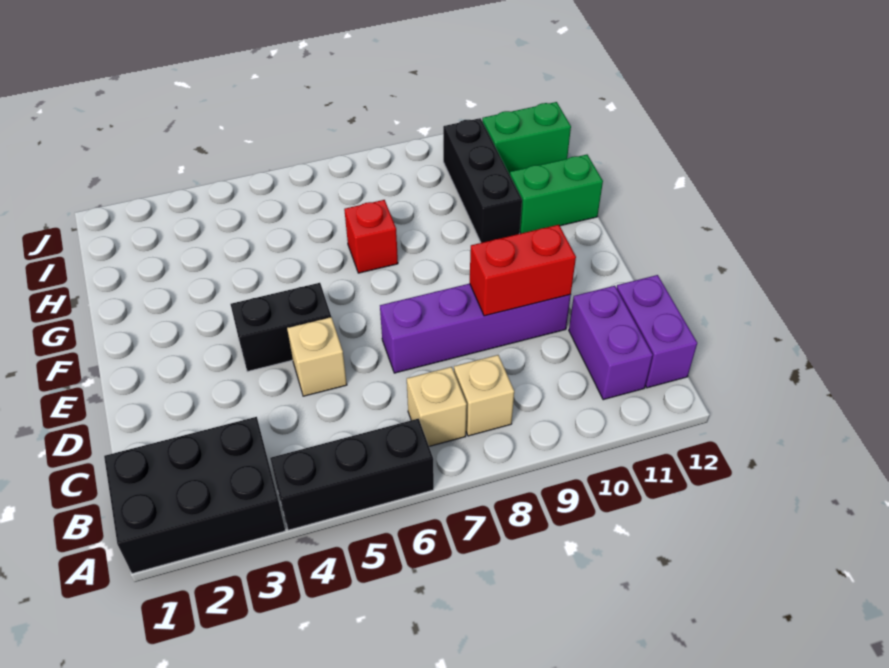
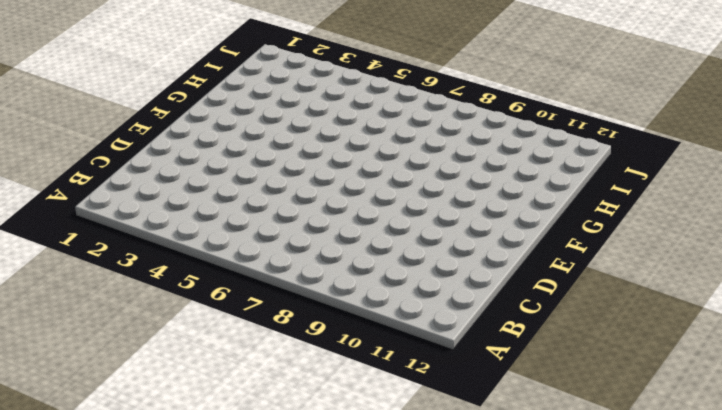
none -> black 2x3 brick [104,417,285,574]
none -> black 1x3 brick [270,419,434,530]
none -> tan 1x1 brick [407,367,467,446]

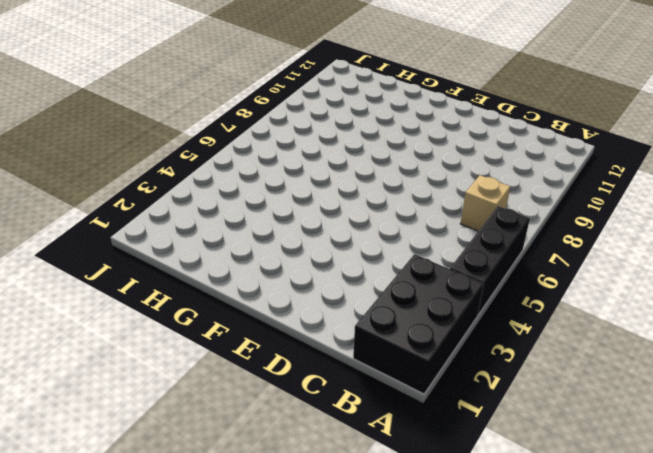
none -> tan 1x1 brick [454,355,514,436]
none -> purple 1x2 brick [569,286,653,400]
none -> purple 1x2 brick [617,275,697,388]

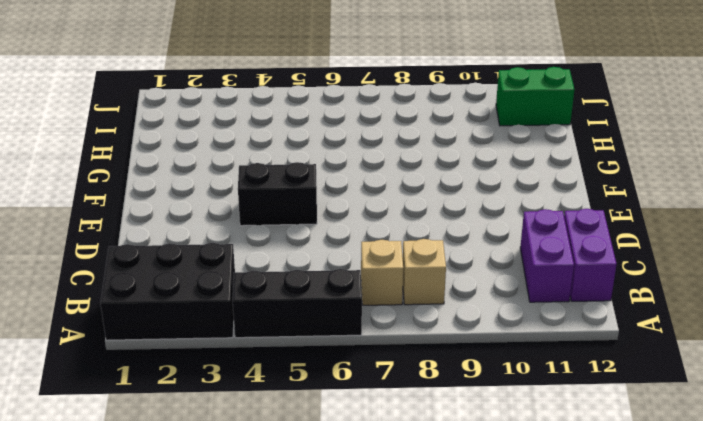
none -> tan 1x1 brick [287,317,347,396]
none -> purple 1x4 brick [380,284,571,373]
none -> red 1x1 brick [344,200,398,273]

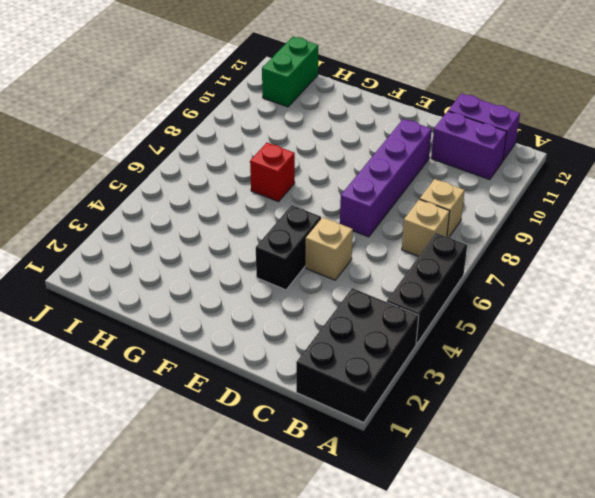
none -> black 1x3 brick [443,118,522,243]
none -> green 1x2 brick [510,155,603,233]
none -> red 1x2 brick [470,225,576,316]

